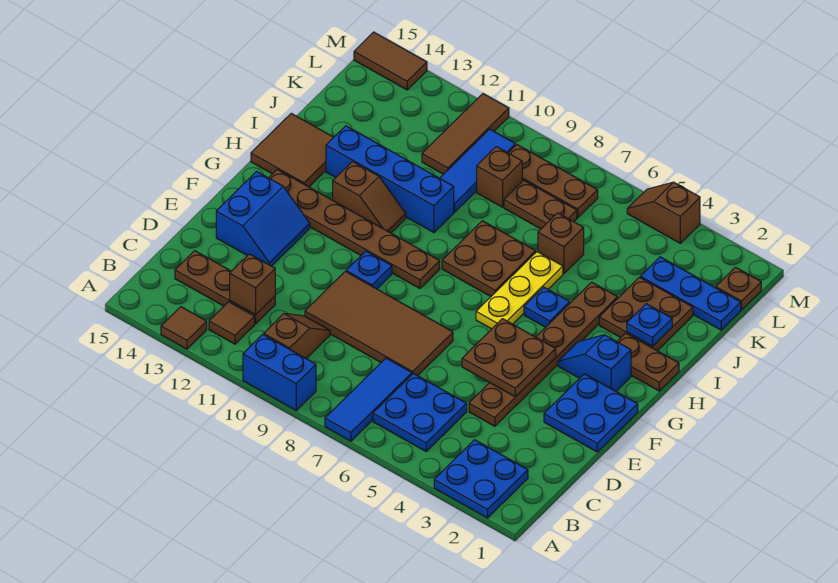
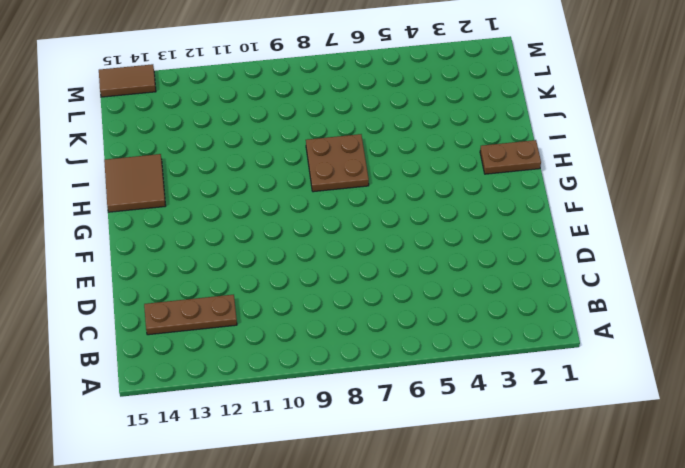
none -> blue 2x2 plate [434,440,528,518]
none -> blue 1x3 tile [325,358,412,441]
none -> blue 1x2 brick [243,334,316,410]
none -> brown 1x1 tile [161,307,207,349]

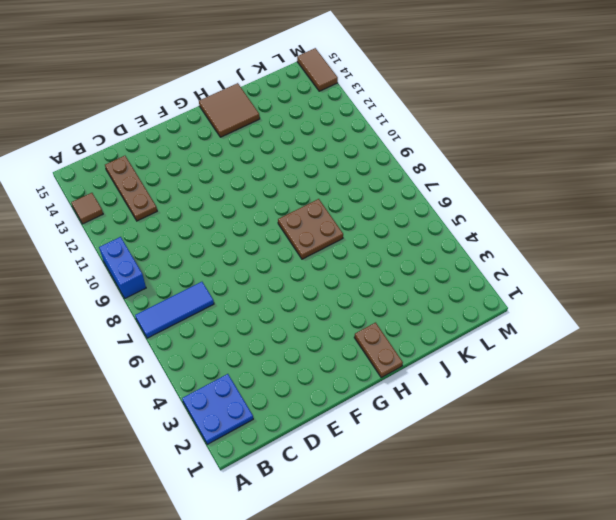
none -> blue 2x2 plate [373,373,467,451]
none -> brown 1x2 slope [264,314,330,359]
none -> brown 1x1 tile [209,302,255,344]
none -> brown 1x6 plate [469,282,618,426]

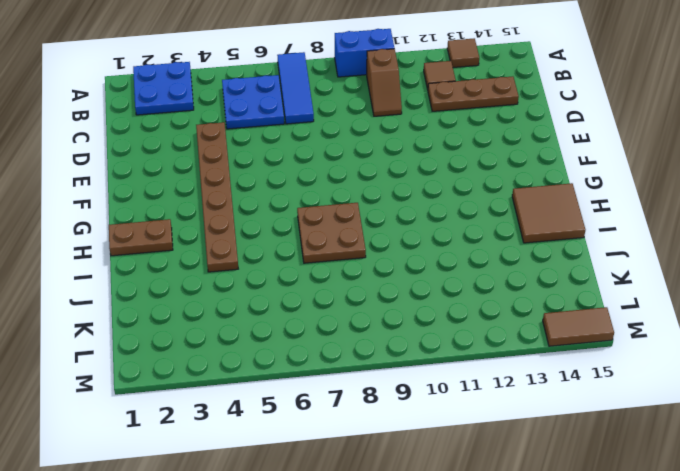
none -> brown 2x4 tile [305,271,453,376]
none -> blue 2x2 plate [544,374,638,452]
none -> blue 2x2 slope [216,171,310,266]
none -> blue 1x1 plate [346,251,392,289]

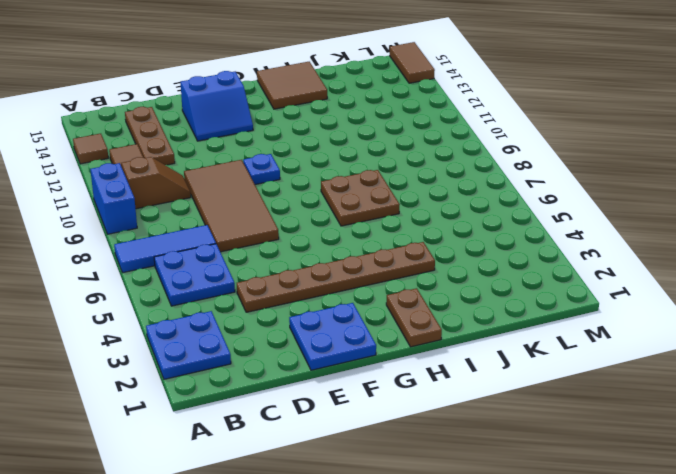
none -> blue 1x2 slope [558,335,631,391]
none -> yellow 1x3 plate [476,252,563,329]
none -> brown 1x6 plate [269,169,440,288]
none -> blue 1x1 plate [524,287,570,327]

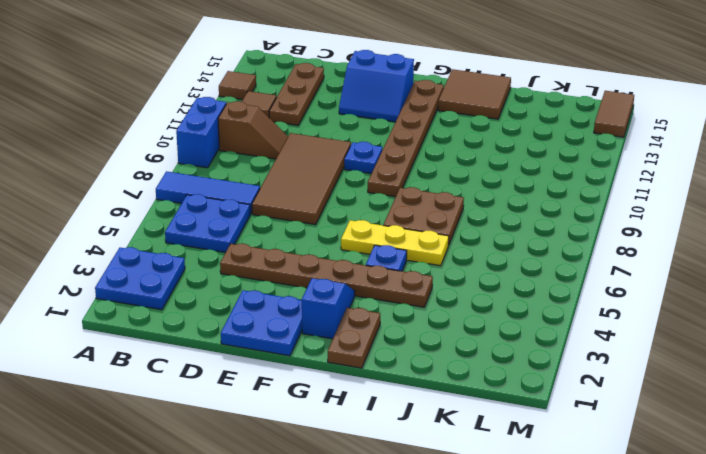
none -> brown 1x2 slope [333,162,406,233]
none -> brown 2x2 plate [599,277,693,351]
none -> blue 1x4 brick [326,126,454,233]
none -> brown 1x1 brick [538,213,584,274]

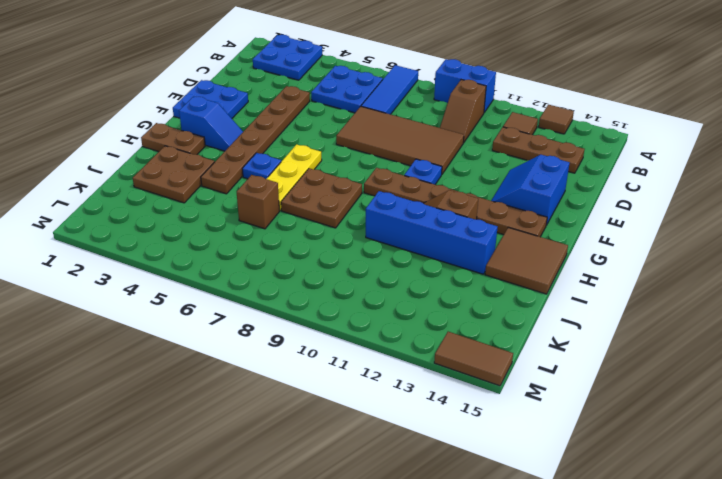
none -> blue 1x3 tile [440,129,516,212]
none -> blue 1x3 plate [641,257,741,330]
none -> brown 1x2 plate [504,180,577,229]
none -> brown 1x1 brick [477,147,522,207]

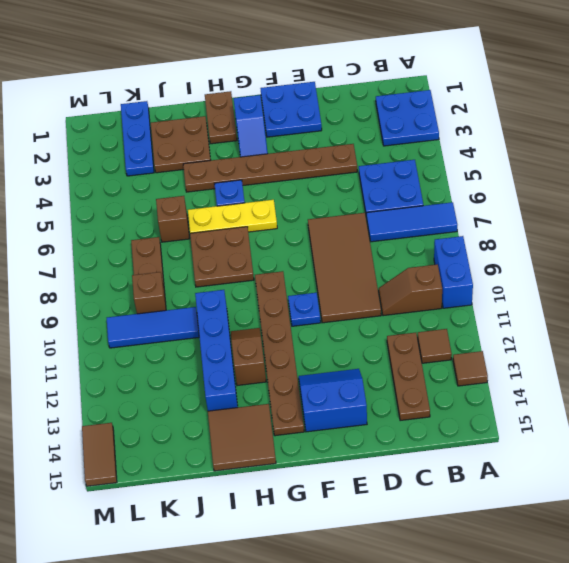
none -> brown 1x3 tile [422,94,509,174]
none -> brown 1x1 plate [716,267,761,310]
none -> brown 1x3 plate [509,145,598,218]
none -> brown 1x2 slope [627,182,700,243]

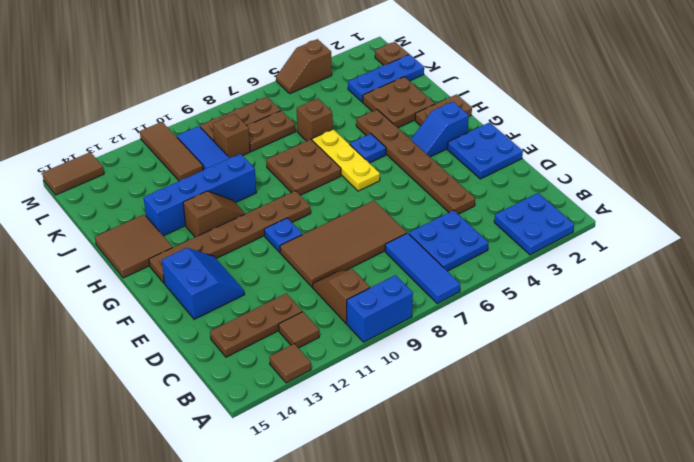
none -> brown 1x1 brick [230,254,275,315]
none -> brown 2x2 plate [462,319,556,397]
none -> blue 1x1 plate [627,304,672,346]

